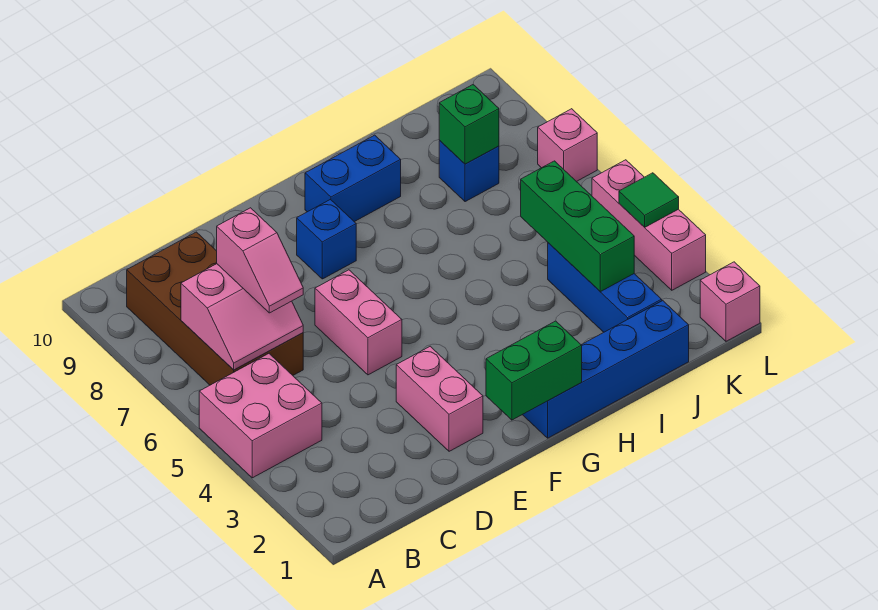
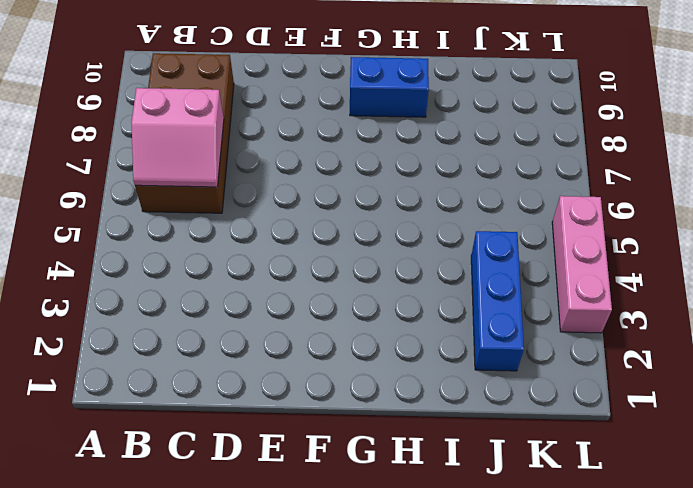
none -> pink 2x2 brick [199,354,322,478]
none -> pink 1x2 brick [396,346,483,451]
none -> pink 1x2 brick [315,270,402,375]

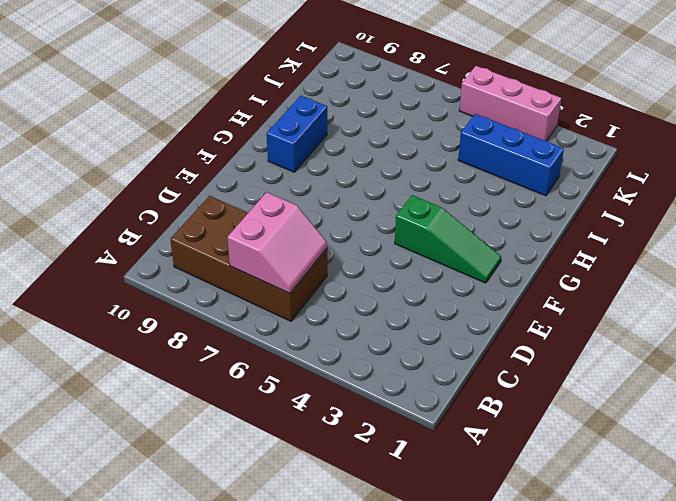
green 1x3 slope [395,195,501,283] -> none
none -> pink 2x2 brick [199,354,322,478]
none -> pink 1x2 brick [396,346,483,451]
none -> pink 1x2 brick [315,270,402,375]

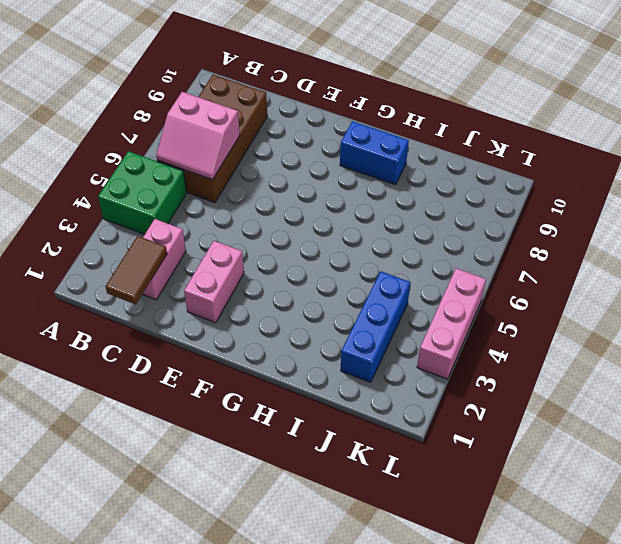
green 2x2 brick [98,151,186,234] -> pink 2x2 brick [199,354,322,478]
brown 1x2 tile [105,236,167,304] -> none
pink 1x2 brick [142,219,186,300] -> pink 1x2 brick moved to [315,270,402,375]
none -> blue 1x1 brick [297,200,356,279]
none -> blue 1x4 brick [522,301,689,438]
none -> blue 1x1 brick [439,141,499,202]

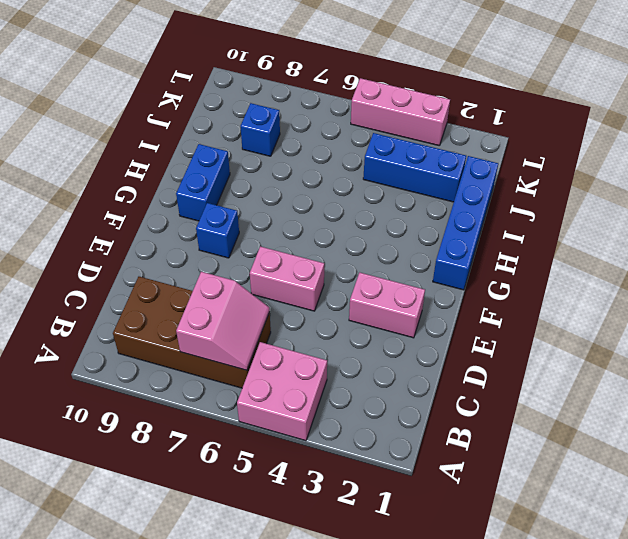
none -> pink 1x1 brick [700,262,760,341]
none -> pink 1x1 brick [538,109,597,182]
none -> green 1x2 brick [486,321,582,420]

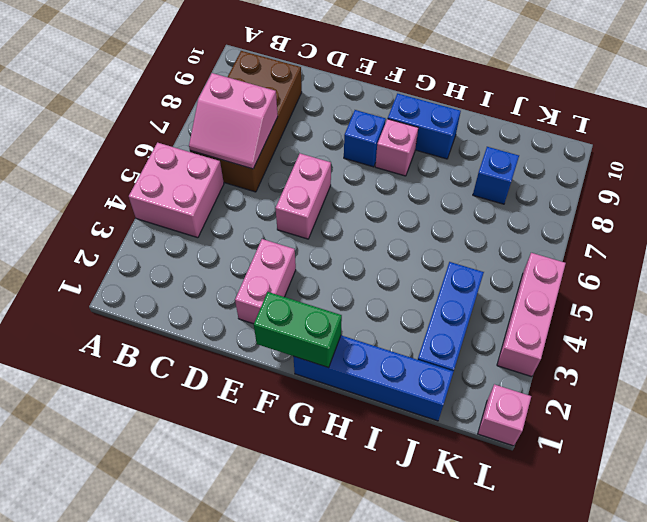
pink 1x1 brick [375,119,418,176] -> pink 1x1 brick moved to [538,109,597,182]
none -> green 1x3 brick [521,161,634,292]
none -> green 1x1 brick [439,85,499,164]
none -> green 1x1 tile [619,173,679,227]

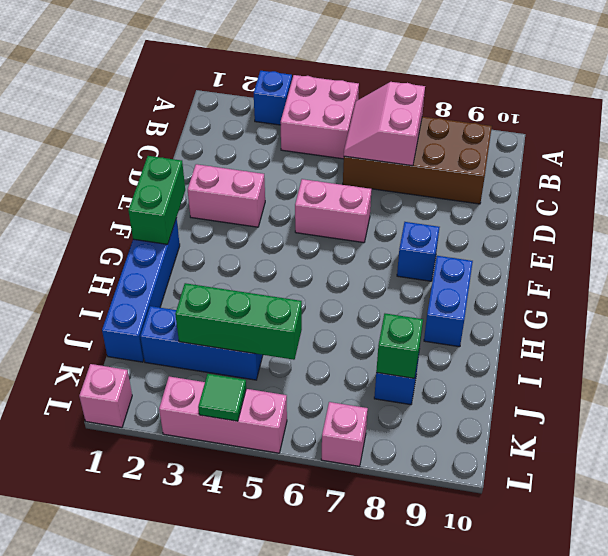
blue 1x1 brick [254,71,292,125] -> none
none -> pink 1x2 slope [217,208,303,313]

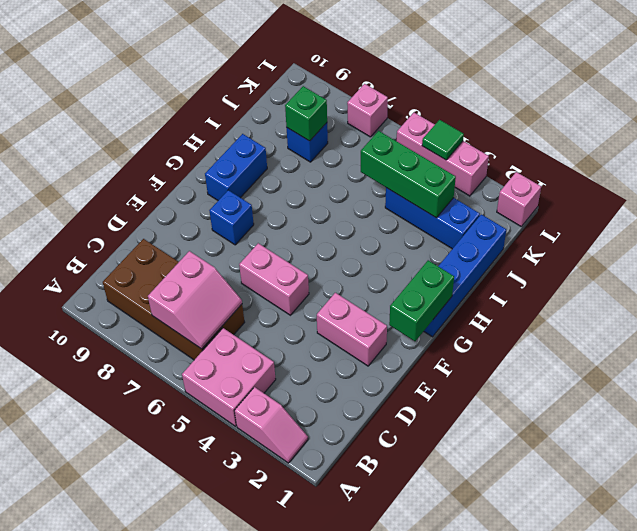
pink 1x2 slope [235,387,308,463] -> pink 1x2 slope moved to [217,208,303,313]

